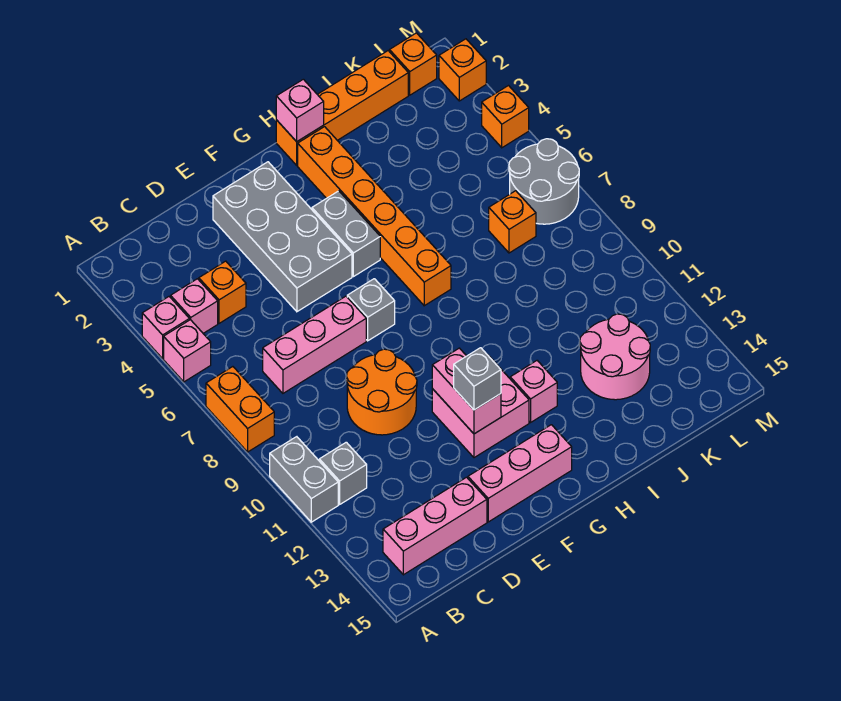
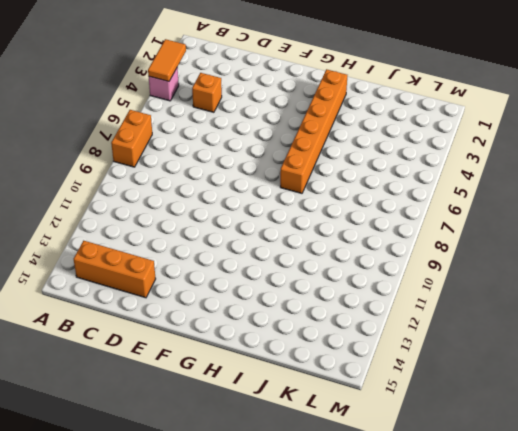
orange 1x2 tile [148,39,186,81] -> none
orange 1x3 brick [74,241,156,298] -> pink 1x3 brick [383,477,487,575]
none -> pink 1x1 brick [164,320,211,382]
none -> grey 1x2 brick [270,437,338,522]
none -> pink 1x1 brick [171,279,218,333]

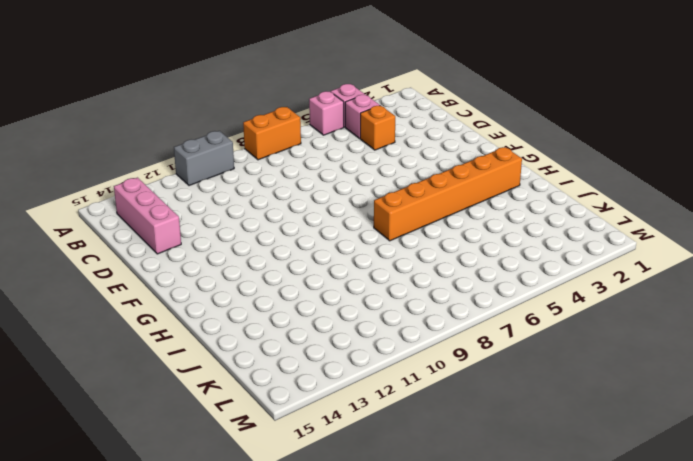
none -> grey 1x1 brick [319,442,367,504]
none -> pink 1x3 brick [263,296,366,393]
none -> orange 2x2 round brick [346,349,417,435]

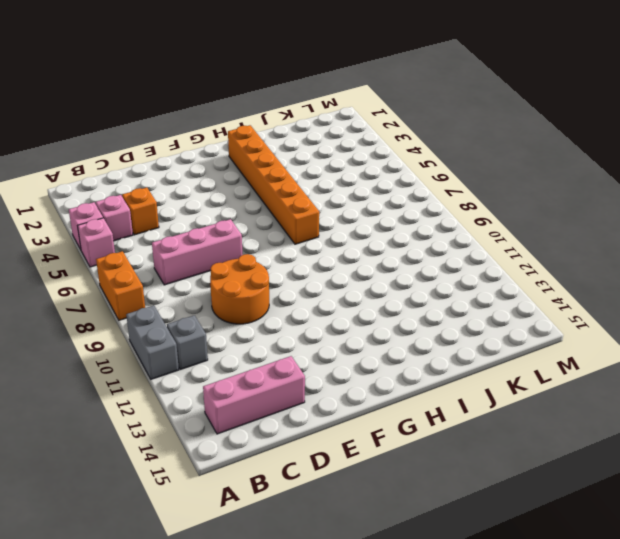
none -> grey 2x4 brick [213,162,352,312]
none -> pink 1x3 brick [468,425,572,522]
none -> grey 1x1 brick [347,279,395,341]

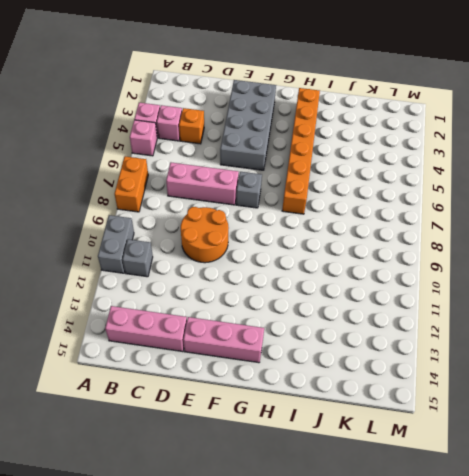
none -> pink 2x2 brick [432,355,529,458]
none -> grey 1x2 brick [312,191,380,277]
none -> orange 1x4 brick [276,51,408,165]

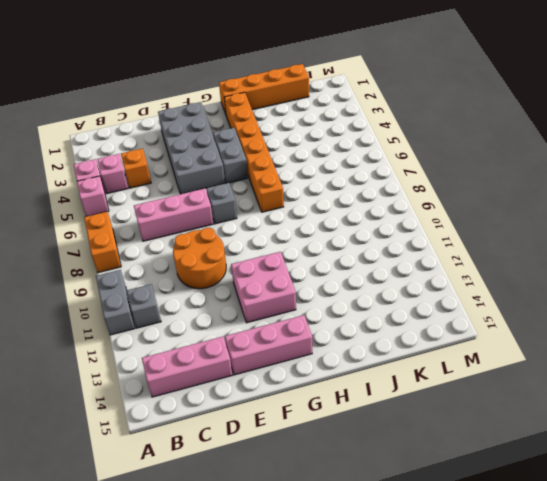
none -> pink 1x1 brick [510,361,557,422]
none -> pink 2x2 round brick [580,314,650,400]
none -> orange 1x1 brick [489,191,536,253]

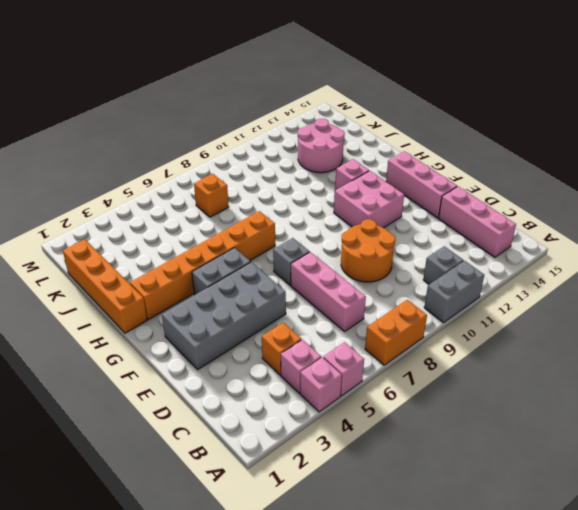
none -> orange 1x1 brick [390,33,437,95]
none -> grey 2x2 round brick [509,139,579,224]
none -> orange 1x1 brick [439,39,486,101]

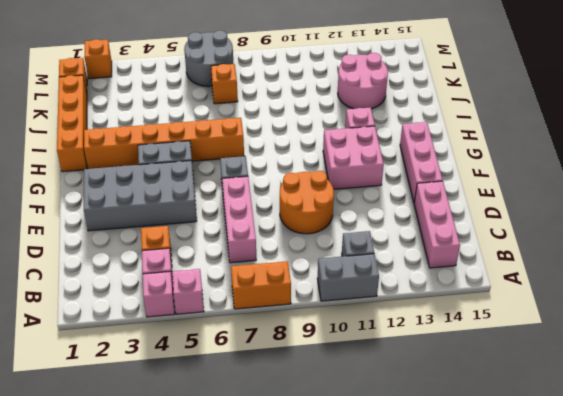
none -> orange 1x1 brick [482,86,529,148]
none -> pink 1x2 brick [432,348,501,434]
none -> pink 1x1 brick [276,79,324,142]

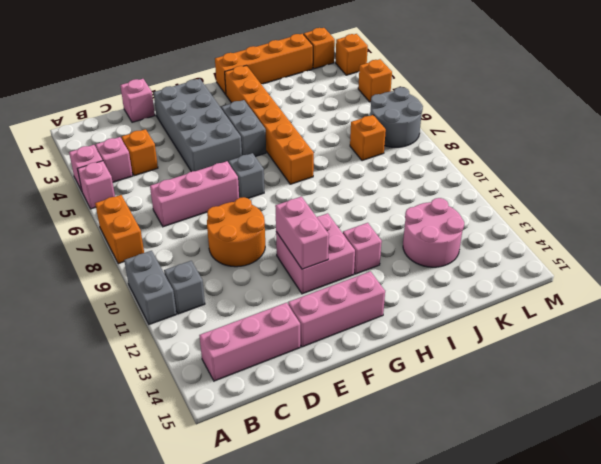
pink 1x1 brick [120,79,155,122] -> pink 1x1 brick moved to [276,79,324,142]
none -> grey 1x1 brick [454,348,501,410]

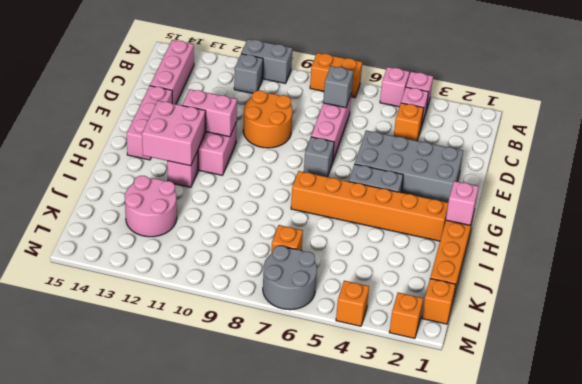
grey 1x1 brick [323,66,353,108] -> grey 1x1 brick moved to [454,348,501,410]
pink 2x2 brick [142,101,206,166] -> none

